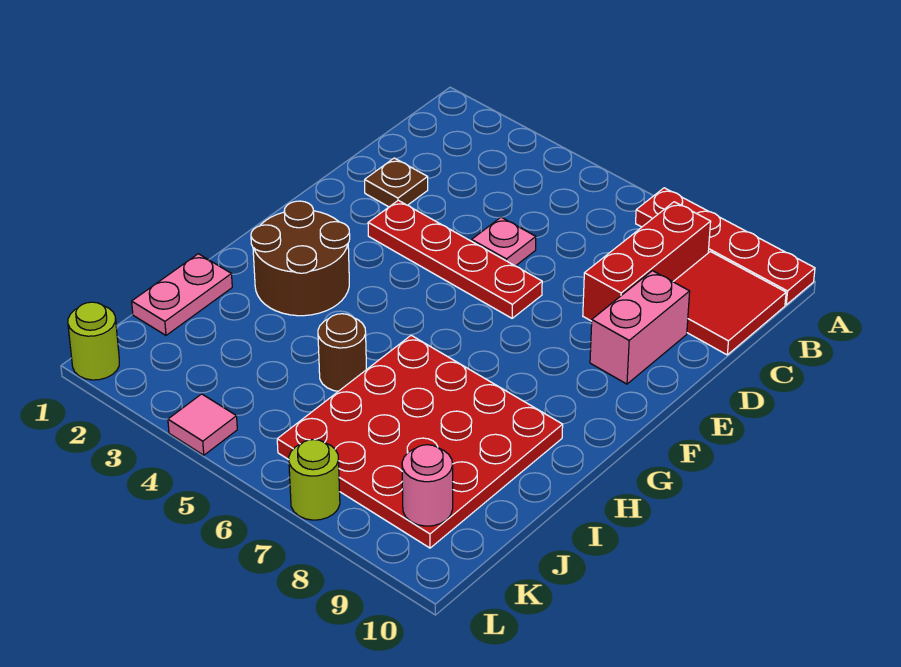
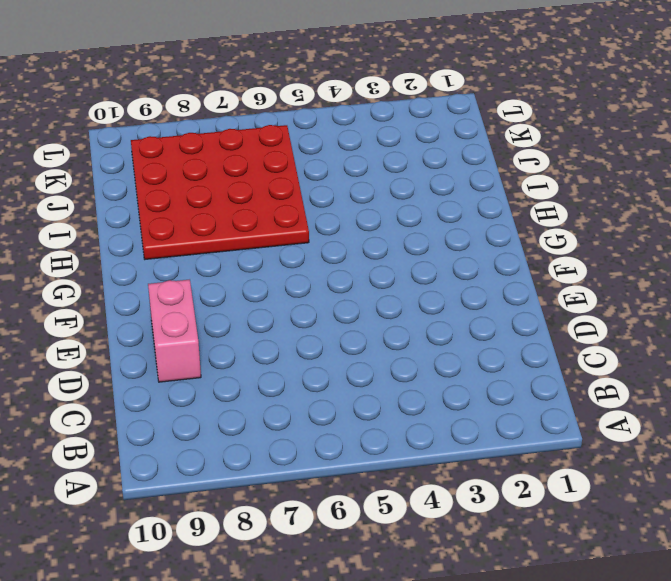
none -> red 1x4 plate [636,188,815,305]
none -> red 1x3 brick [583,202,711,321]
none -> red 2x2 tile [673,252,786,355]

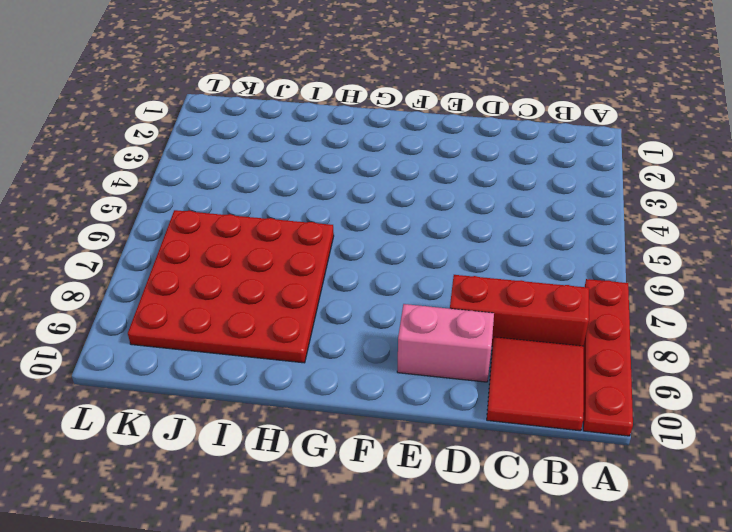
none -> brown 1x1 plate [365,158,428,207]
none -> pink 1x1 plate [472,217,536,266]
none -> red 1x4 plate [368,200,542,318]

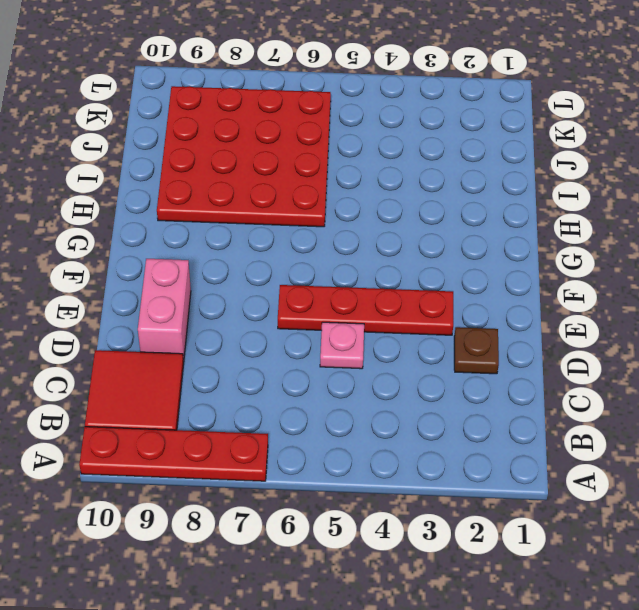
none -> red 1x3 brick [583,202,711,321]
none -> brown 2x2 round brick [251,201,350,316]
none -> pink 1x2 plate [132,254,232,335]

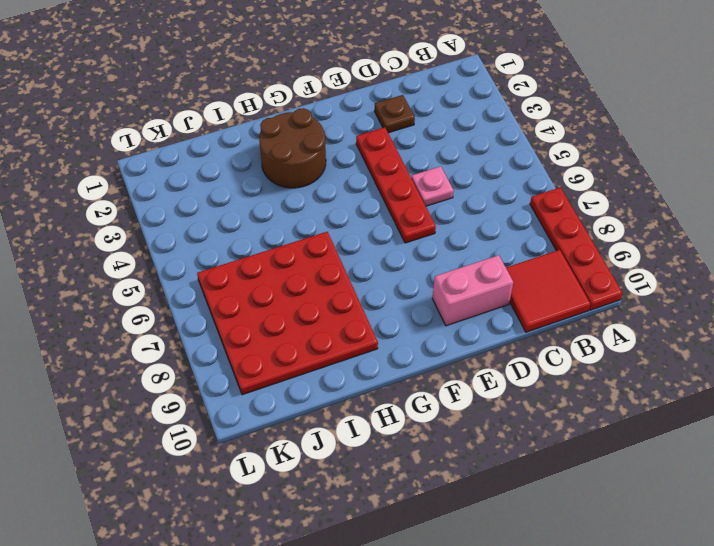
none -> red 1x3 brick [583,202,711,321]
none -> pink 1x2 plate [132,254,232,335]
none -> brown 1x1 round brick [318,314,367,391]

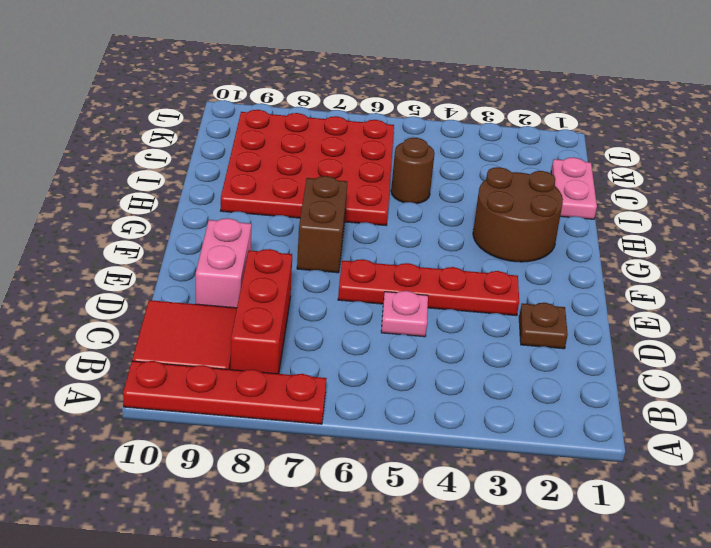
brown 1x2 brick [297,176,347,273] -> none
none -> lime 1x1 round brick [68,302,119,380]
none -> pink 1x1 tile [168,394,237,455]
none -> lime 1x1 round brick [289,440,340,520]

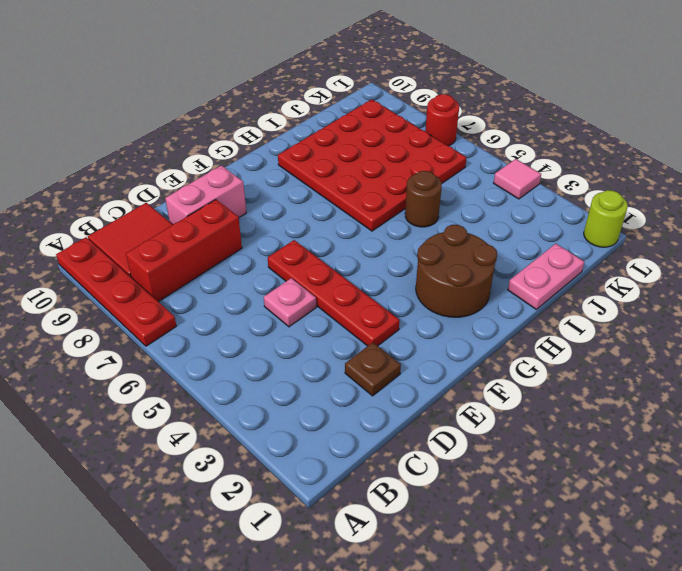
red 1x1 round brick [425,94,459,146] -> lime 1x1 round brick [289,440,340,520]
none -> pink 1x1 round brick [402,445,453,526]

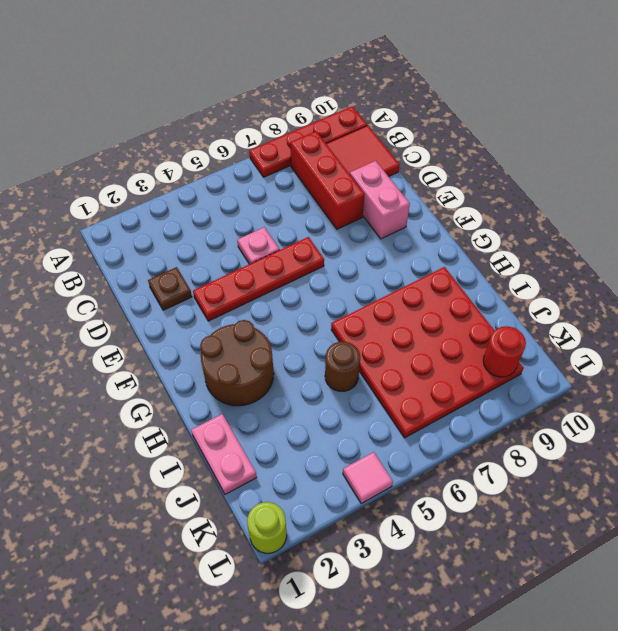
red 1x1 round brick [483,326,526,377] -> pink 1x1 round brick [402,445,453,526]
none -> lime 1x1 round brick [289,440,340,520]

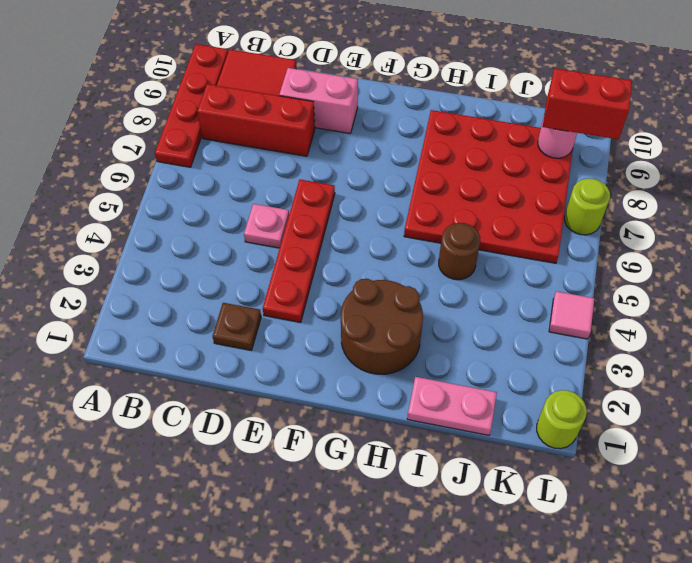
red 1x2 brick [543,68,632,139] -> none

